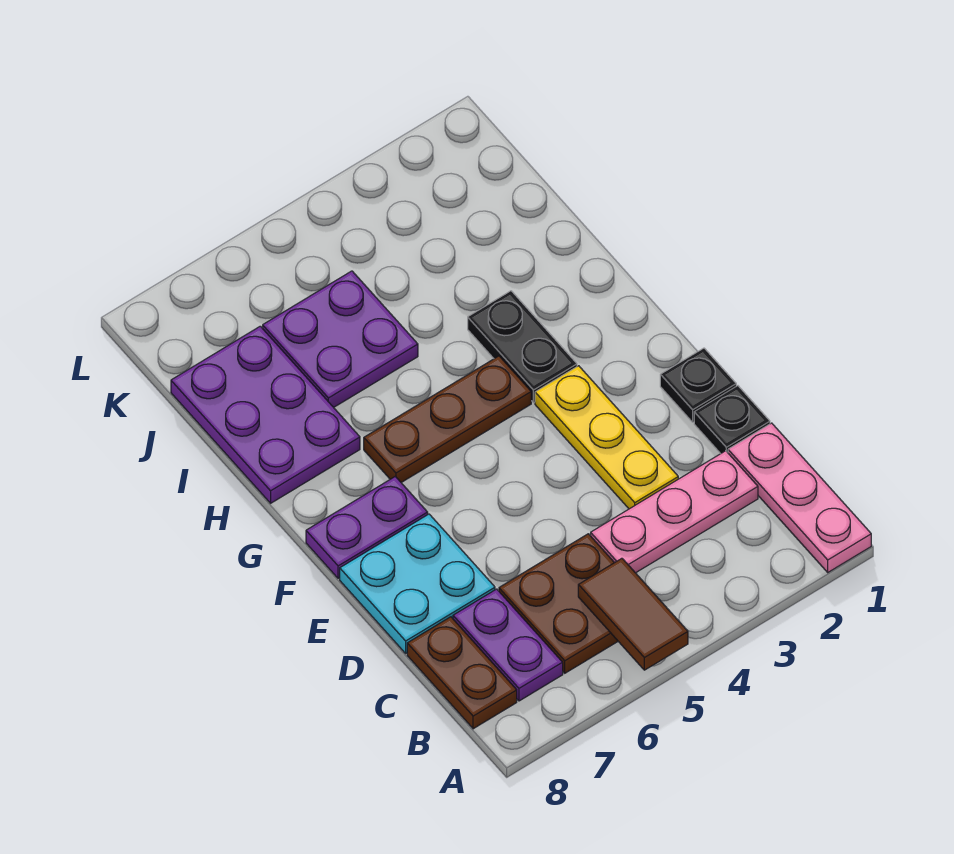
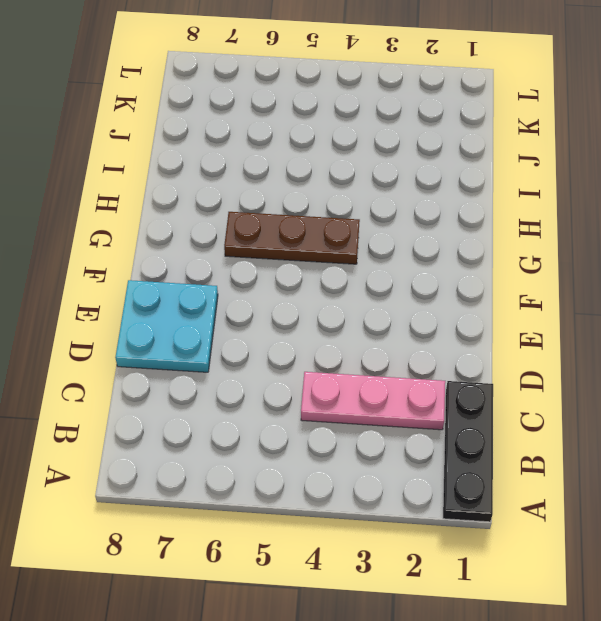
black 1x3 plate [443,381,493,522] -> pink 1x3 plate [728,423,871,572]
none -> brown 2x2 plate [499,534,618,673]
none -> purple 1x2 plate [453,589,563,701]
none -> brown 1x2 plate [407,617,517,729]

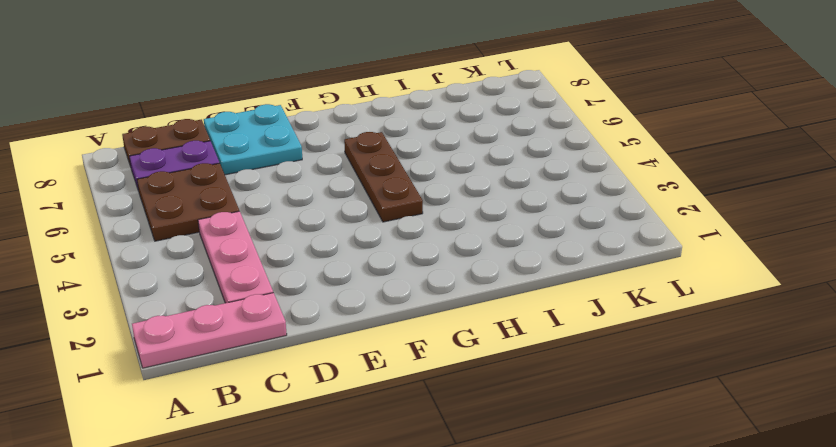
none -> black 1x1 plate [694,386,770,454]
none -> yellow 1x3 plate [535,366,678,509]
none -> black 1x1 plate [660,348,736,422]

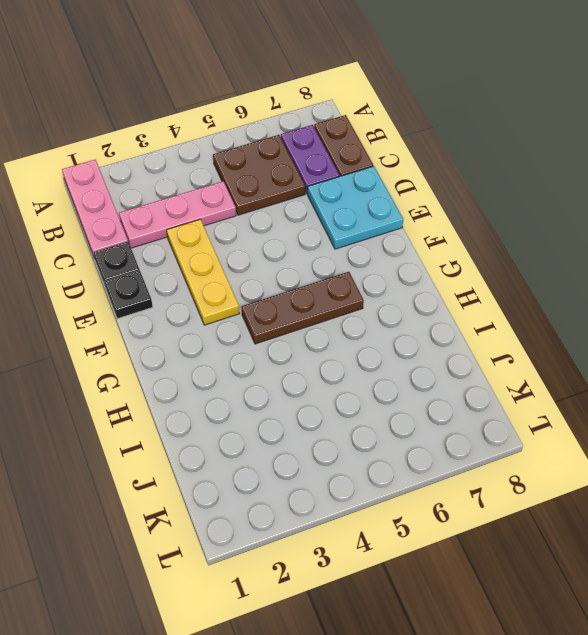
none -> purple 1x2 plate [306,476,428,578]
none -> black 1x2 plate [468,291,577,403]
none -> purple 2x3 plate [171,326,360,503]

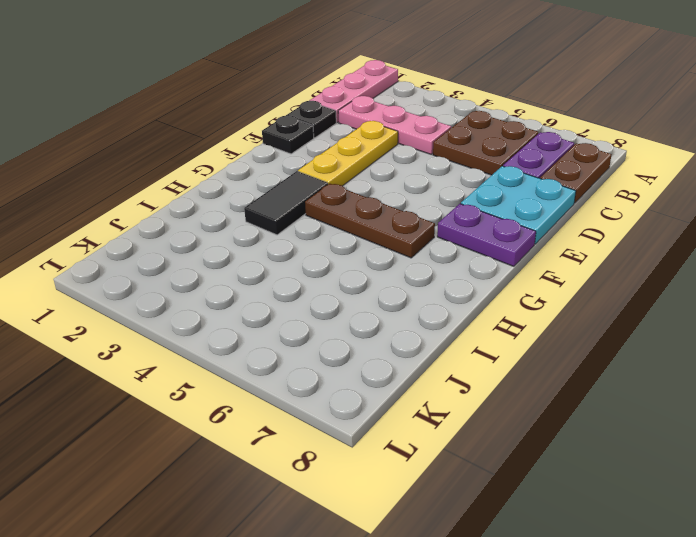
black 1x2 tile [244,171,328,235] -> black 1x2 plate [468,291,577,403]
none -> purple 2x3 plate [171,326,360,503]
none -> purple 2x2 plate [263,271,418,407]
none -> brown 1x2 tile [578,558,688,670]

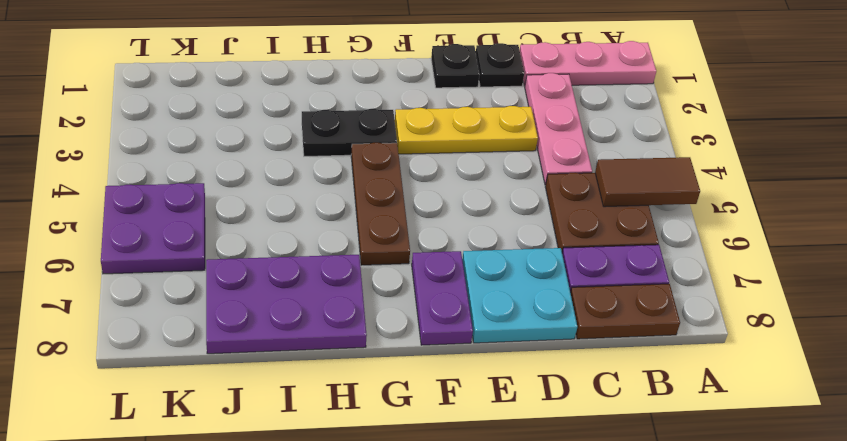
purple 2x2 plate [101,183,205,274] -> purple 2x2 plate moved to [263,271,418,407]

